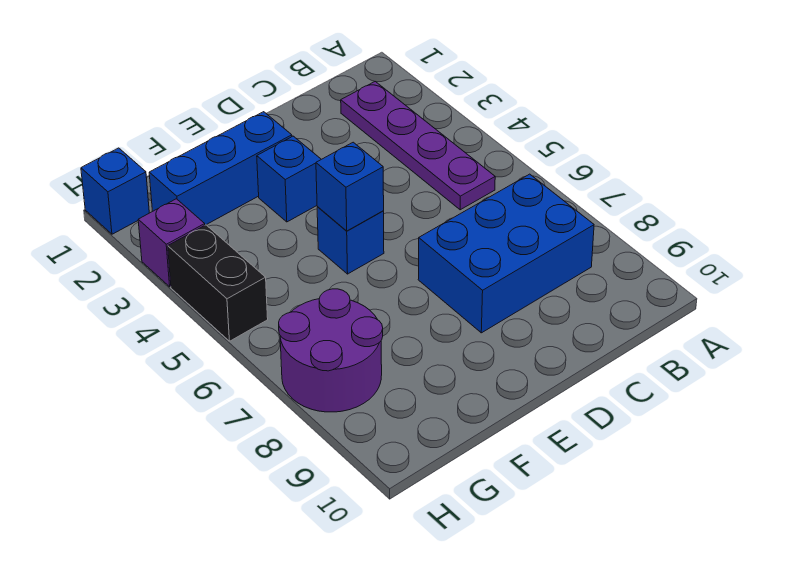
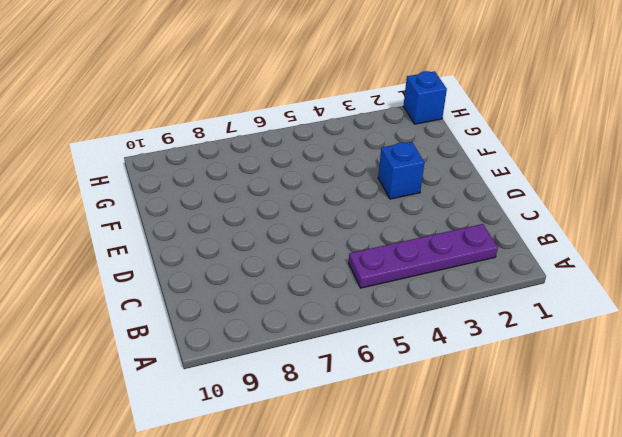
none -> blue 2x3 brick [418,174,594,333]
none -> blue 1x3 brick [149,112,292,225]

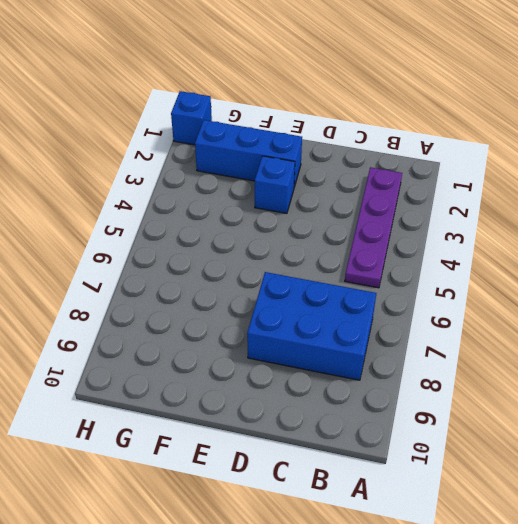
none -> blue 1x1 brick [317,207,384,274]
none -> purple 2x2 round brick [279,289,383,412]

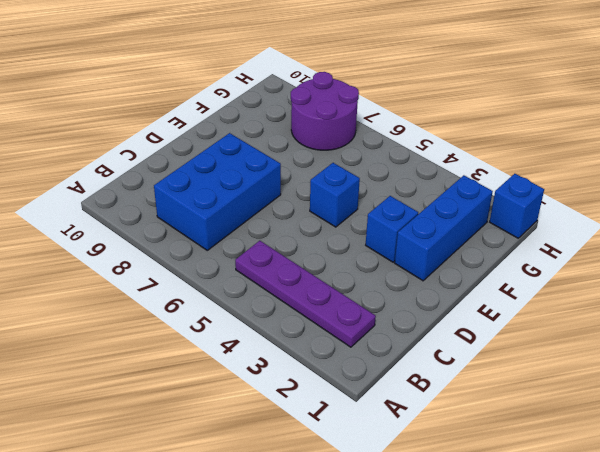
none -> purple 1x1 brick [138,199,205,287]
none -> black 1x2 brick [168,225,268,341]

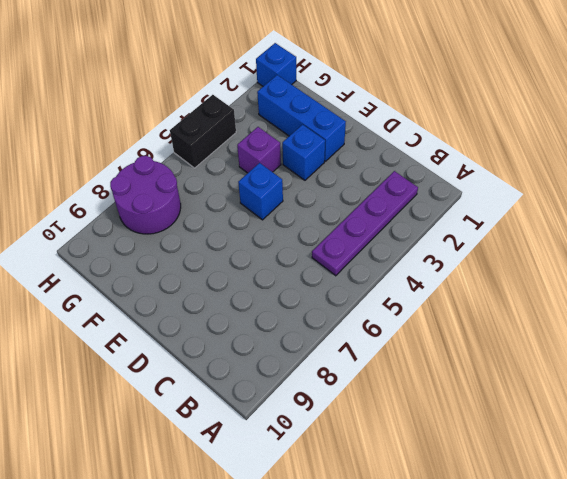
purple 1x1 brick [237,127,281,173] -> purple 1x1 brick moved to [138,199,205,287]
none -> blue 2x3 brick [418,174,594,333]
none -> blue 1x1 brick [316,142,384,231]

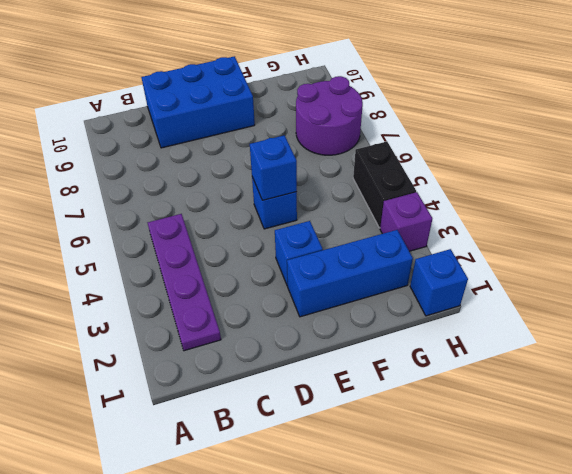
blue 2x3 brick [141,56,255,148] -> blue 2x3 brick moved to [418,174,594,333]

